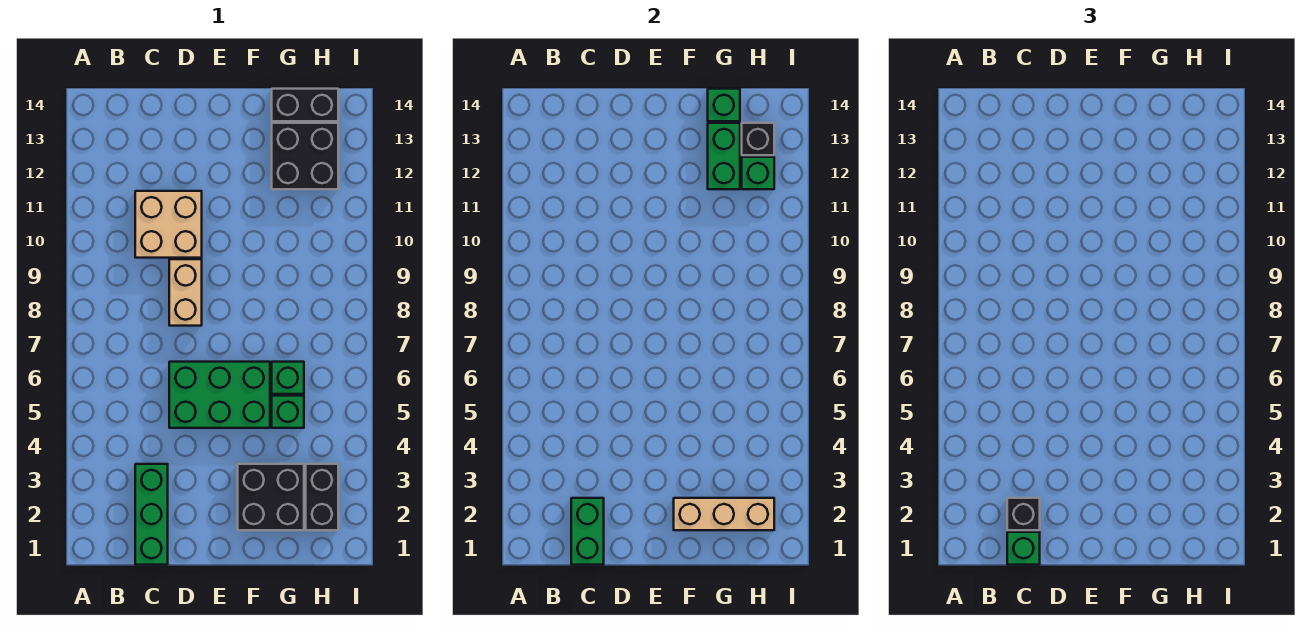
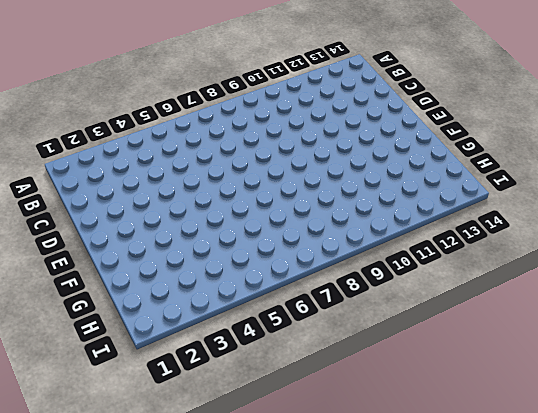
none -> green 1x3 brick [135,464,168,565]
none -> tan 2x2 brick [135,191,202,258]
none -> green 2x3 brick [169,362,270,428]

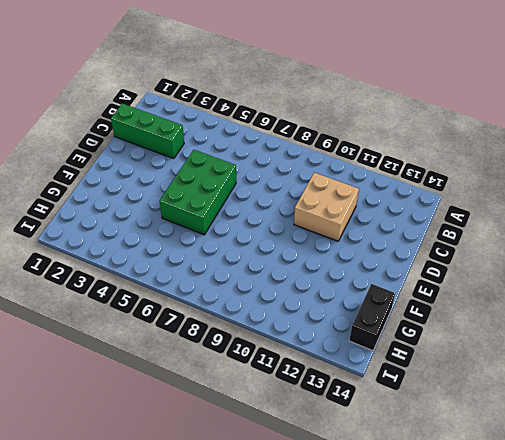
none -> tan 1x2 brick [169,259,202,326]
none -> black 2x2 brick [238,464,304,530]
none -> green 1x1 brick [272,396,304,428]

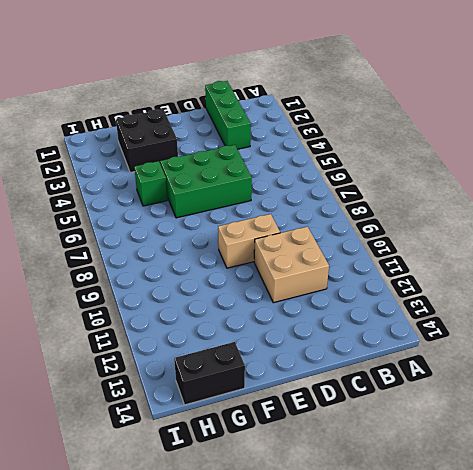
tan 1x2 brick [218,214,280,268] -> tan 1x2 brick turned to [169,259,202,326]
none -> green 1x1 brick [272,362,304,394]
none -> black 2x2 brick [272,123,338,189]
none -> black 1x2 brick [306,464,338,530]

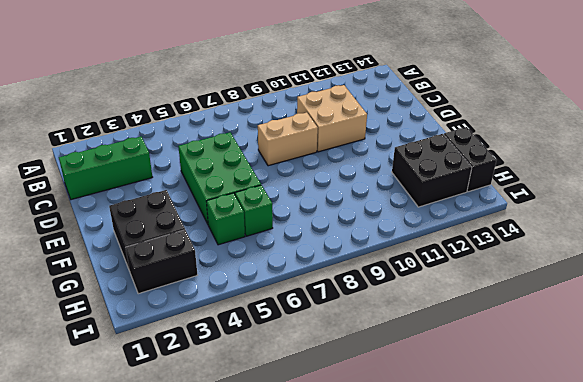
none -> green 1x2 brick [571,498,604,565]
none -> tan 1x3 brick [674,498,774,530]
none -> green 1x2 brick [708,123,740,189]

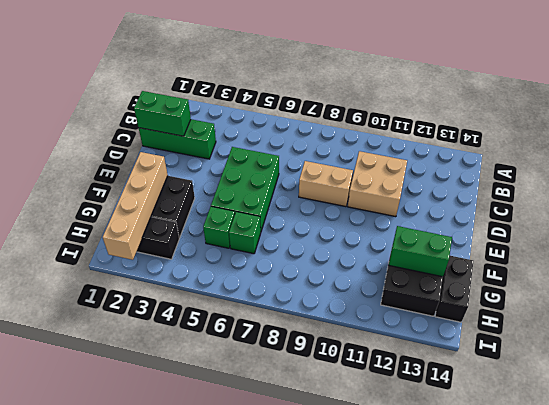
tan 1x4 brick [103,152,168,260] -> tan 1x3 brick [674,498,774,530]
none -> green 1x1 brick [708,89,740,121]
none -> green 1x1 brick [742,157,774,189]
none -> black 1x1 brick [742,123,774,155]

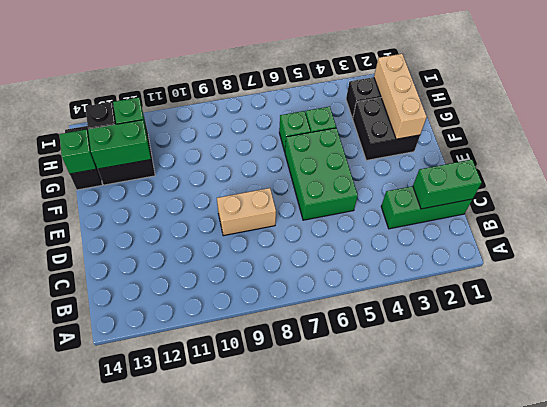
none -> tan 2x2 brick [135,191,202,258]
none -> green 1x1 brick [1007,532,1040,565]
none -> black 1x1 brick [1007,498,1040,530]

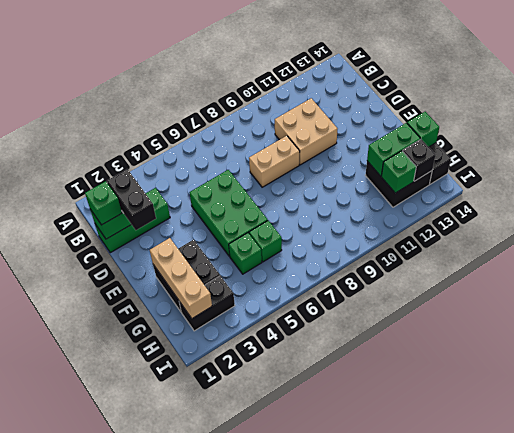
black 1x2 brick [107,169,156,230] -> black 1x1 brick [1007,498,1040,530]

